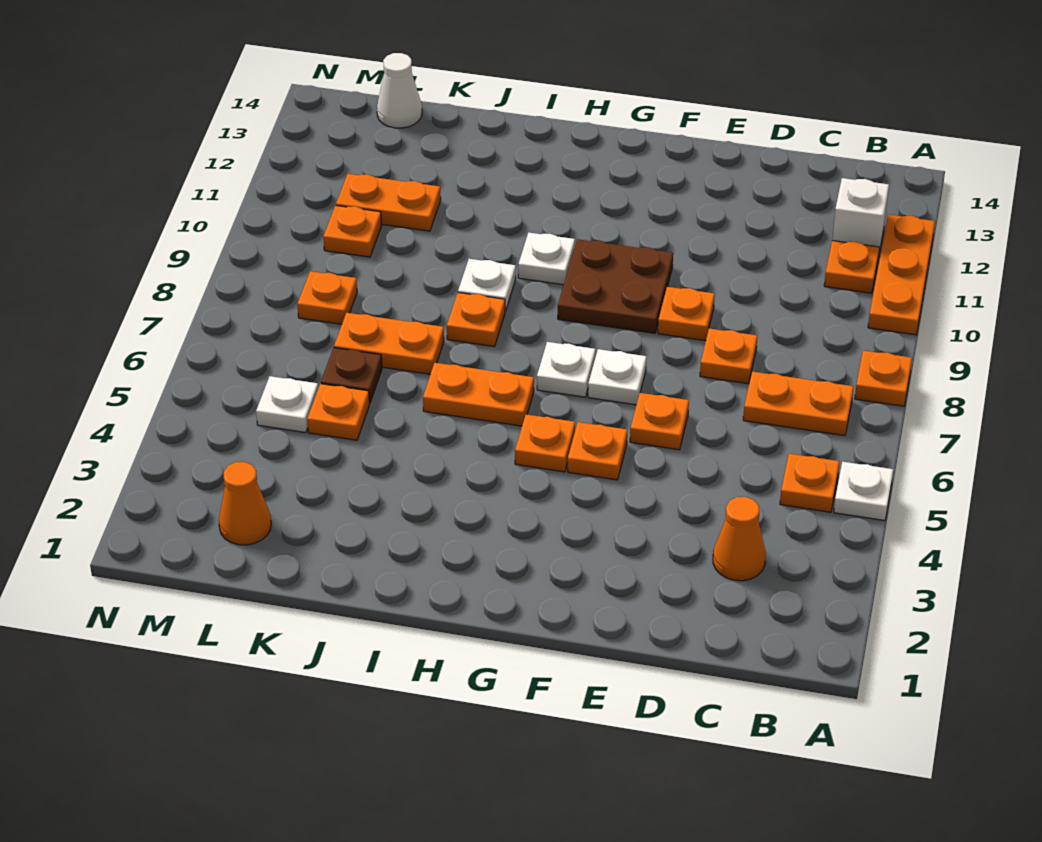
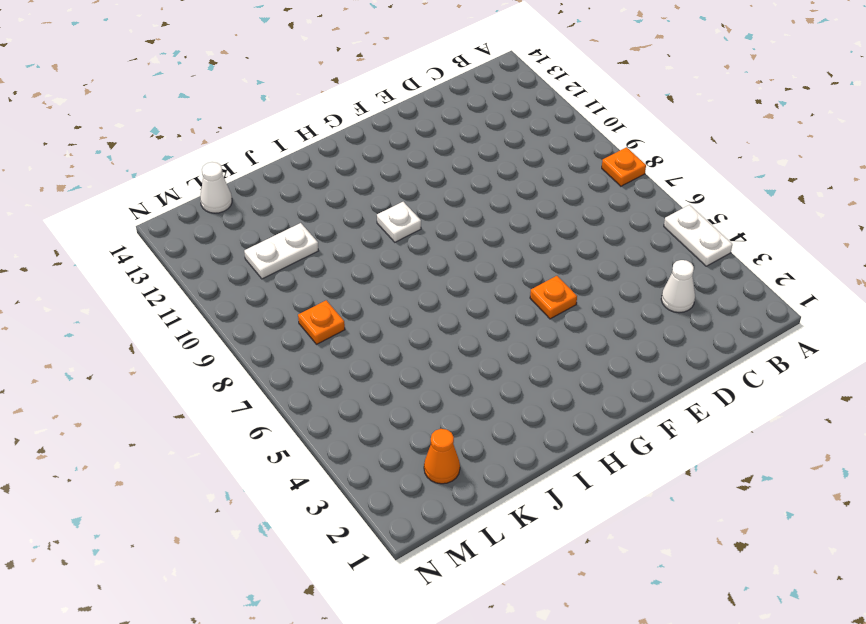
white 1x2 plate [664,205,732,266] -> white 1x1 plate [834,462,893,520]
white 1x1 cone [661,260,695,313] -> orange 1x1 cone [713,497,766,581]
white 1x2 plate [244,223,318,279] -> orange 1x2 plate [336,174,441,231]
none -> orange 1x3 plate [868,215,935,335]
none -> orange 1x1 plate [780,454,840,512]
none -> orange 1x2 plate [743,372,853,436]

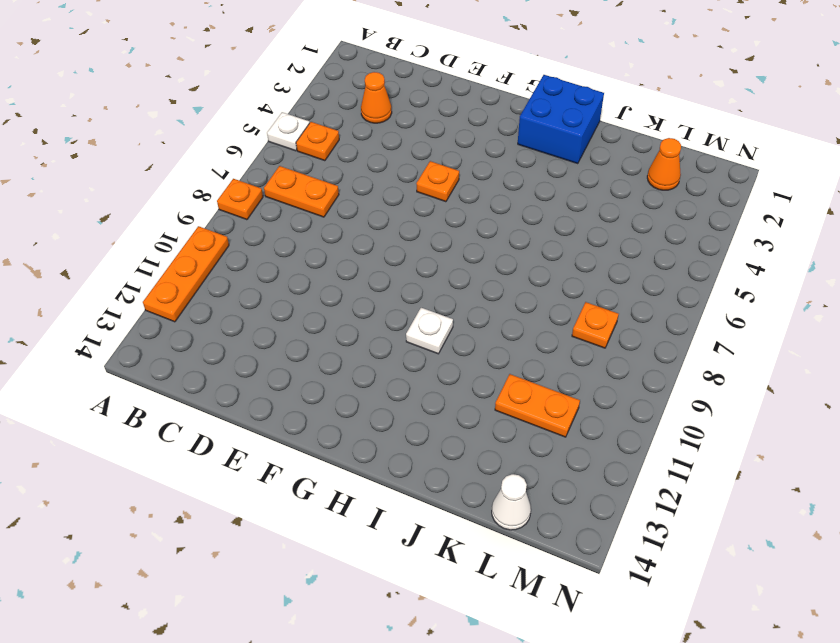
blue 2x2 brick [518,75,604,164] -> none
none -> orange 1x1 plate [824,241,879,293]
none -> white 1x1 brick [832,178,889,258]
none -> orange 1x1 plate [700,329,757,384]

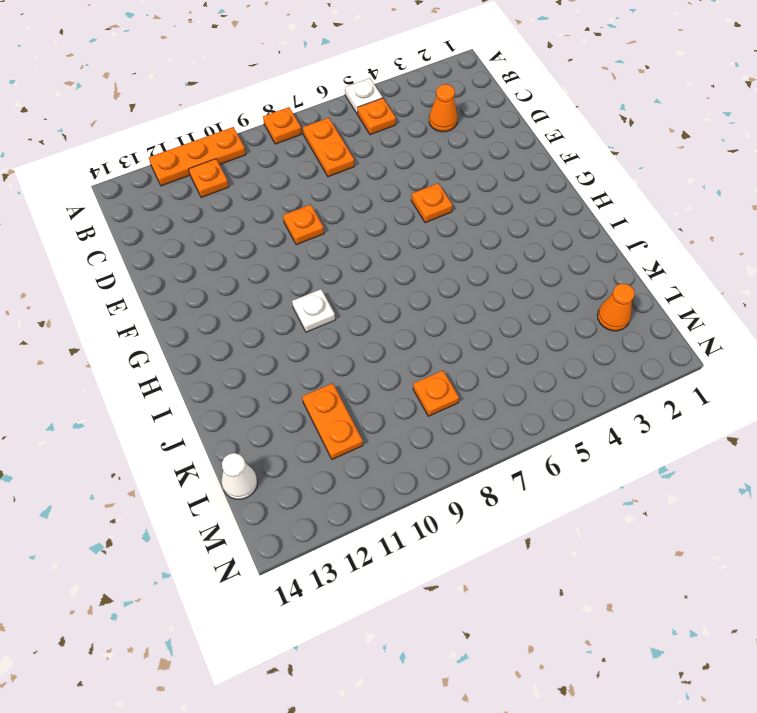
none -> white 1x1 brick [832,178,889,258]
none -> orange 1x1 plate [700,329,757,384]
none -> orange 1x1 plate [630,393,689,450]

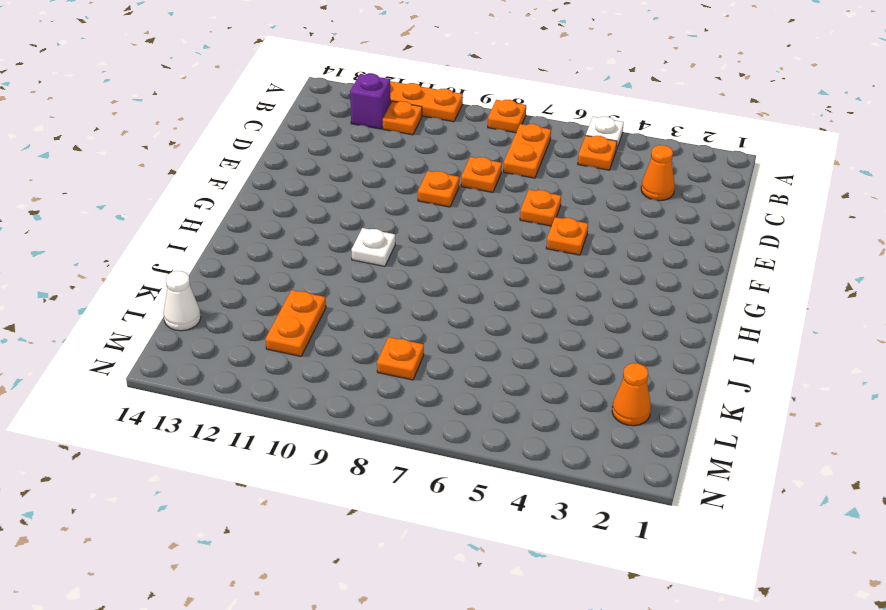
purple 1x1 brick [350,74,390,129] -> white 1x1 brick [832,178,889,258]
none -> white 1x1 plate [588,349,646,405]
none -> brown 2x2 plate [558,239,673,333]
none -> orange 1x1 plate [515,414,575,472]

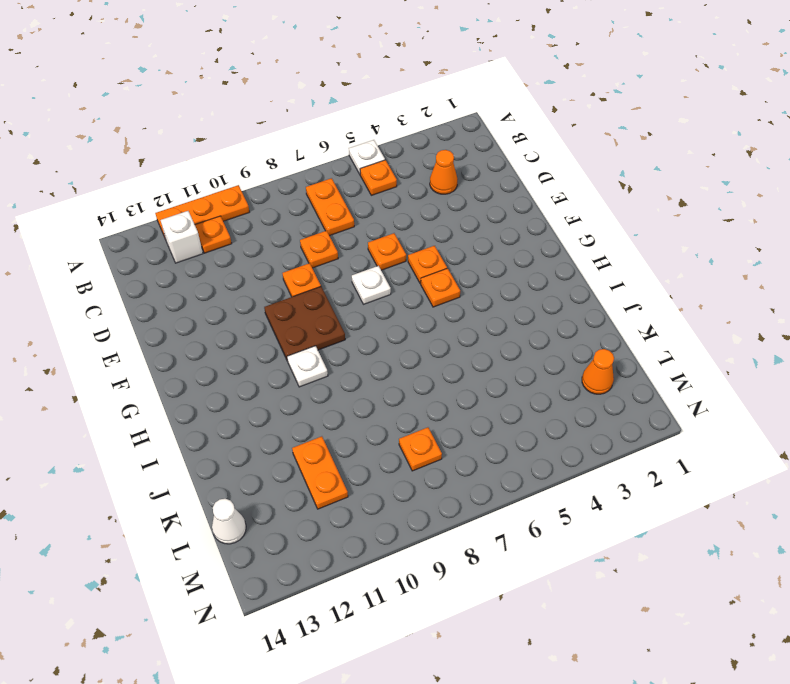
none -> orange 1x1 plate [855,351,912,406]
none -> white 1x1 plate [537,342,595,397]
none -> orange 1x2 plate [423,363,534,426]

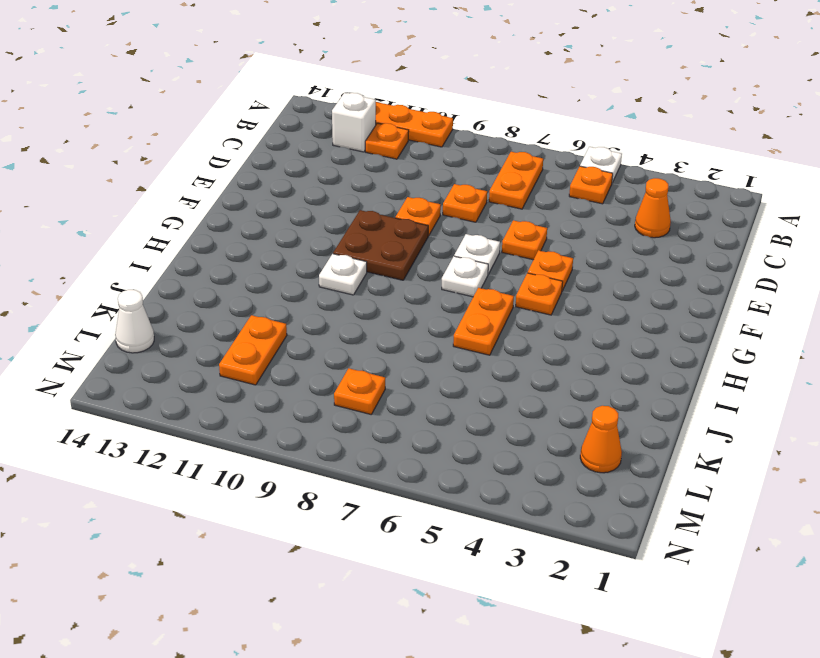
none -> orange 1x1 plate [855,351,912,406]
none -> orange 1x1 plate [447,293,505,347]
none -> white 1x1 plate [458,259,516,312]

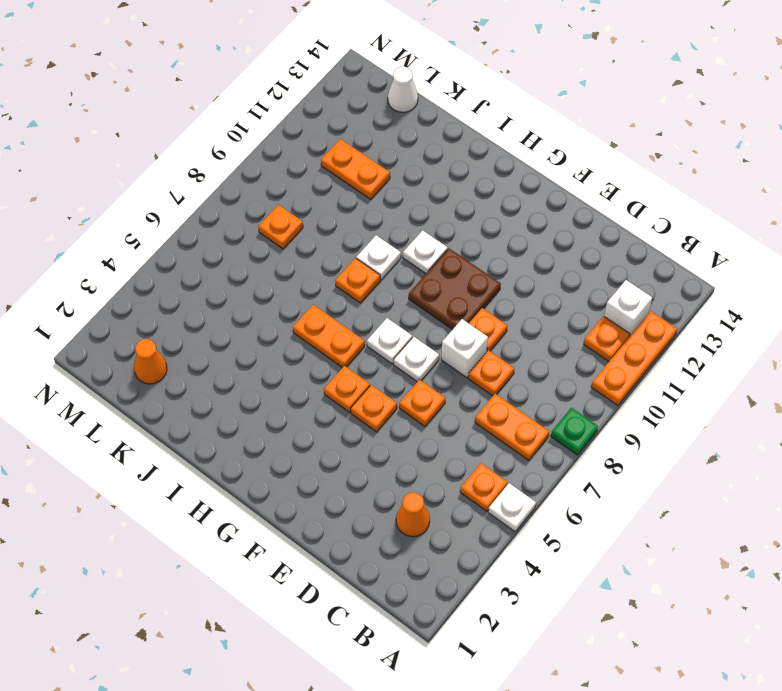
green 1x1 plate [551,408,598,455] -> orange 1x1 plate [855,351,912,406]
white 1x1 brick [441,319,488,378] -> none
none -> orange 1x2 plate [334,313,444,374]
none -> orange 1x1 plate [307,384,369,440]
none -> brown 1x1 plate [321,348,382,403]

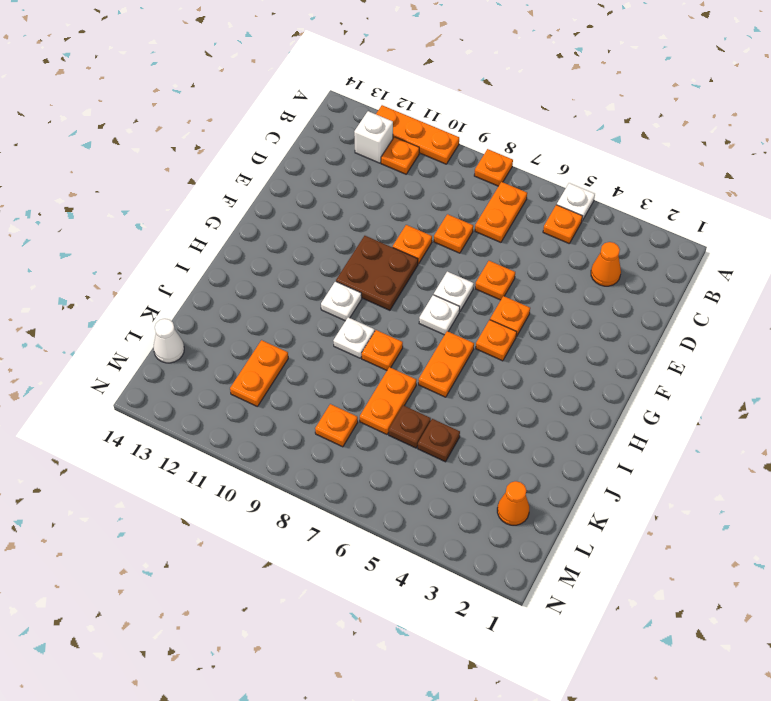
brown 1x1 plate [418,419,460,462] -> orange 1x1 plate [307,384,369,440]
none -> white 1x1 plate [256,376,318,433]
none -> orange 1x1 plate [323,206,382,257]

